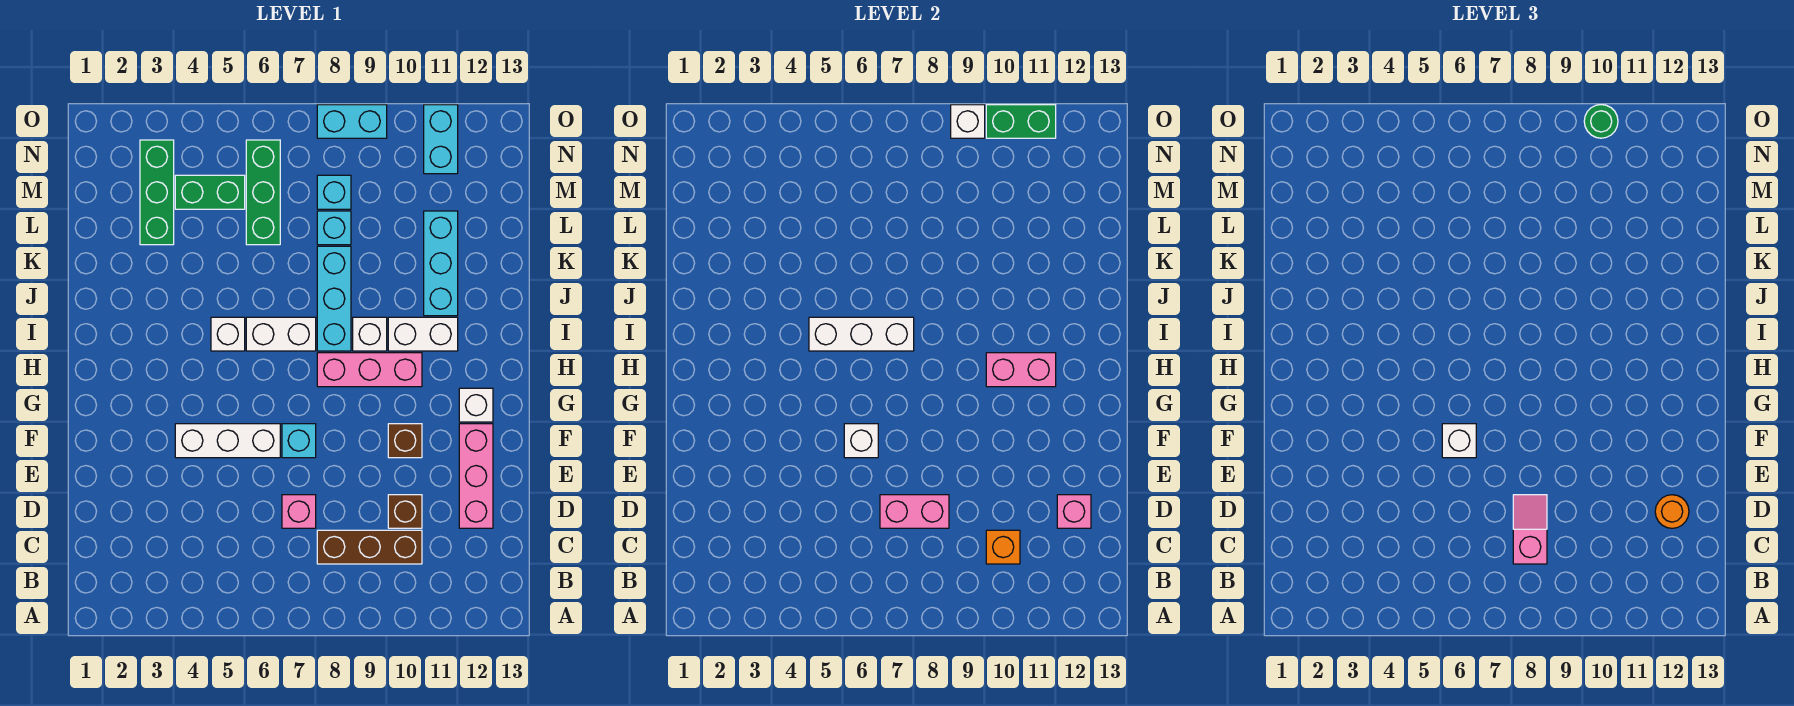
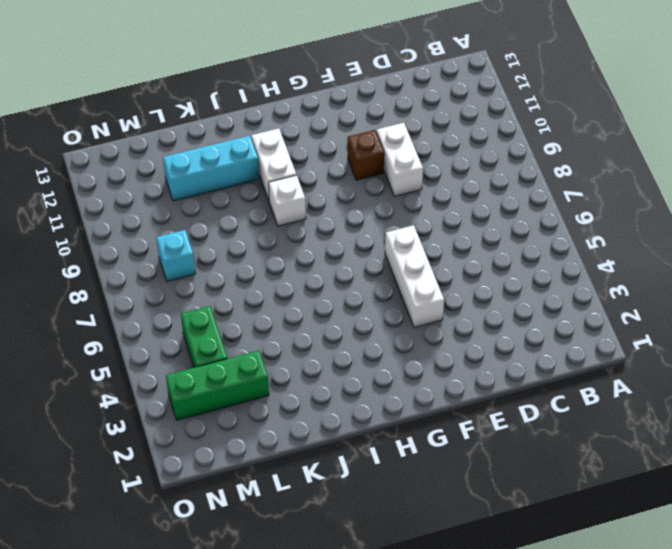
white 1x2 brick [377,123,423,196] -> white 1x2 brick moved to [246,317,316,351]
none -> brown 1x3 brick [317,530,422,564]
none -> pink 1x1 brick [282,495,316,528]
none -> brown 1x1 brick [388,495,422,528]
none -> pink 1x3 brick [459,424,493,528]

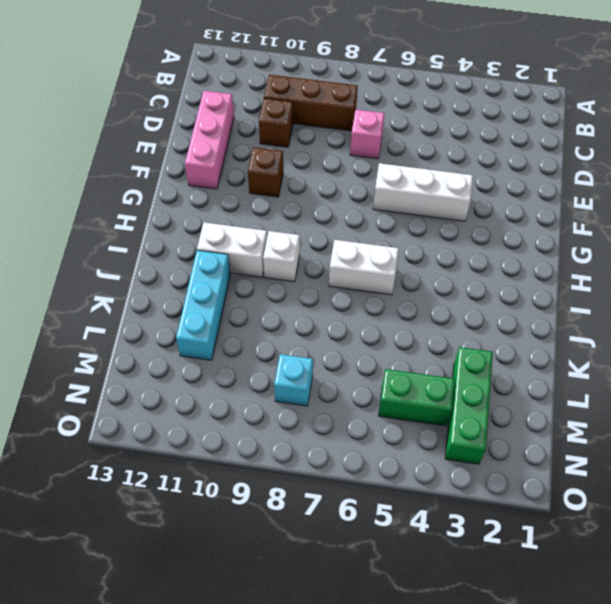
none -> cyan 1x1 brick [282,424,316,458]
none -> white 1x1 brick [459,388,493,422]
none -> pink 1x3 brick [317,353,422,387]
none -> white 1x1 brick [211,317,245,351]

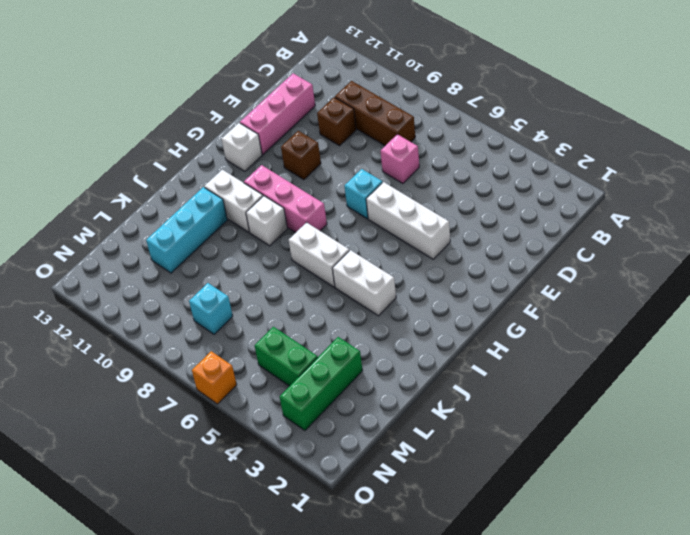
white 1x2 brick [332,250,396,316] -> white 1x1 brick [211,317,245,351]
orange 1x1 brick [192,351,237,404] -> orange 1x1 brick moved to [986,530,1020,564]
none -> cyan 1x3 brick [317,246,351,351]
none -> green 1x3 brick [246,140,280,245]
none -> cyan 1x1 brick [317,211,351,245]
none -> cyan 1x2 brick [424,105,458,174]

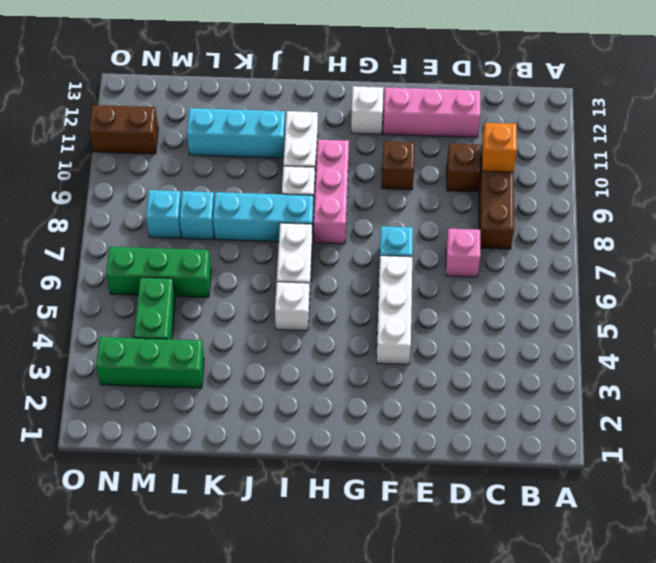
brown 1x2 brick [89,105,158,154] -> cyan 1x2 brick [424,105,458,174]
none -> cyan 1x2 brick [317,105,387,138]
none -> pink 1x2 brick [880,495,949,528]
none -> pink 1x1 brick [1057,495,1091,528]
none -> white 1x1 brick [844,424,878,458]

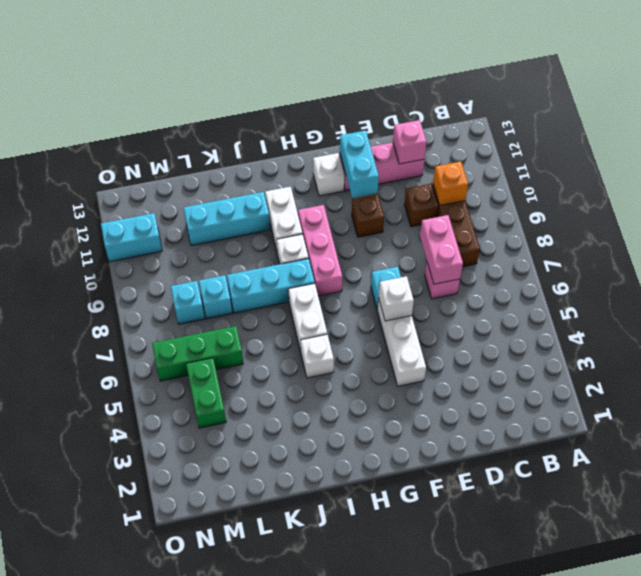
cyan 1x2 brick [340,130,379,198] -> cyan 1x2 brick moved to [317,105,387,138]
none -> green 1x3 brick [140,140,174,245]
none -> pink 1x2 brick [986,353,1056,387]
none -> white 1x3 brick [809,317,914,351]
none -> white 1x1 brick [951,105,985,138]

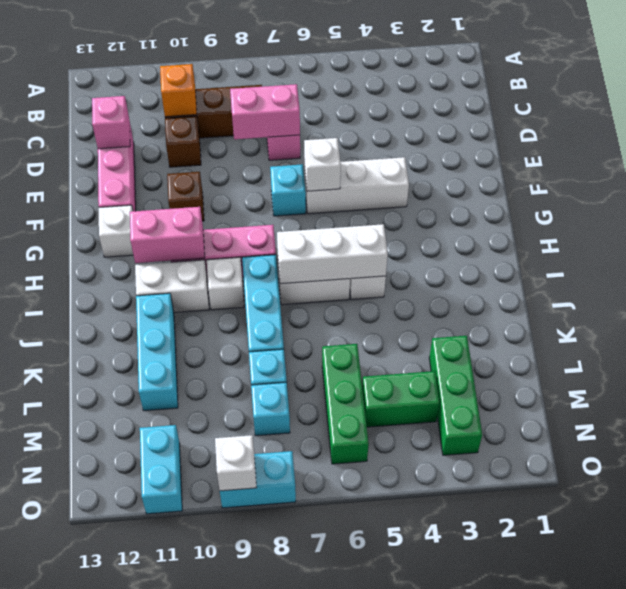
none -> green 1x2 brick [986,105,1056,138]
none -> pink 1x2 slope [1513,495,1547,564]
none -> orange 1x1 round brick [1655,495,1689,528]
none -> white 1x1 brick [1442,424,1476,458]

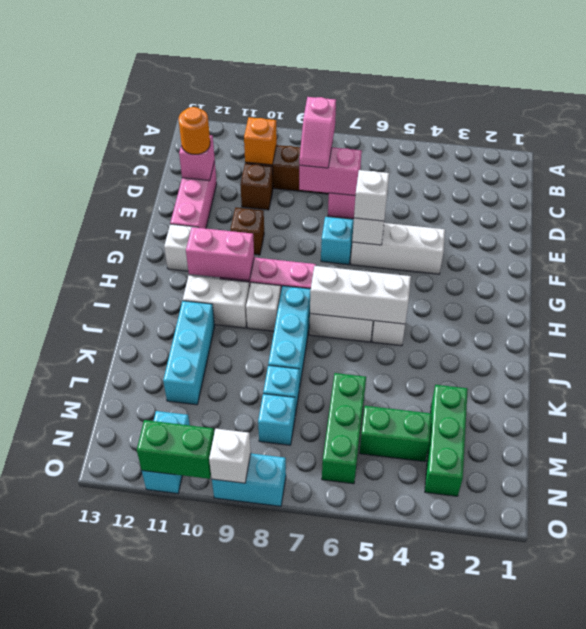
none -> green 1x1 round brick [1584,105,1618,138]

